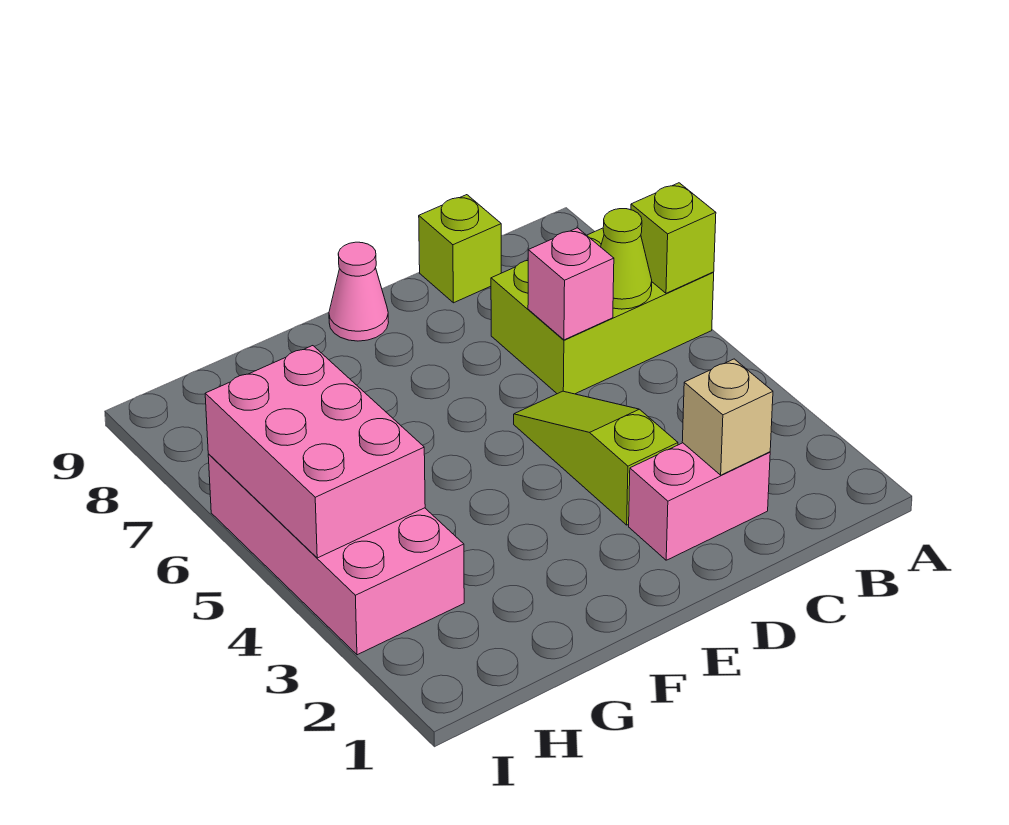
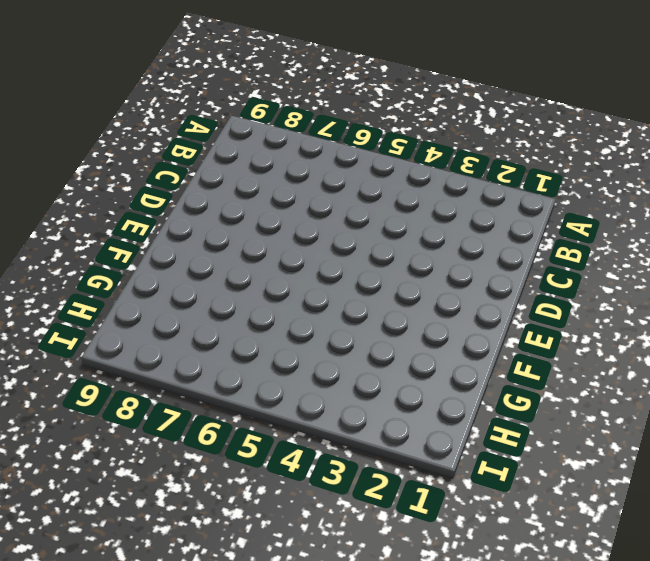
none -> lime 2x3 brick [491,228,714,394]
none -> pink 1x2 brick [629,443,770,560]

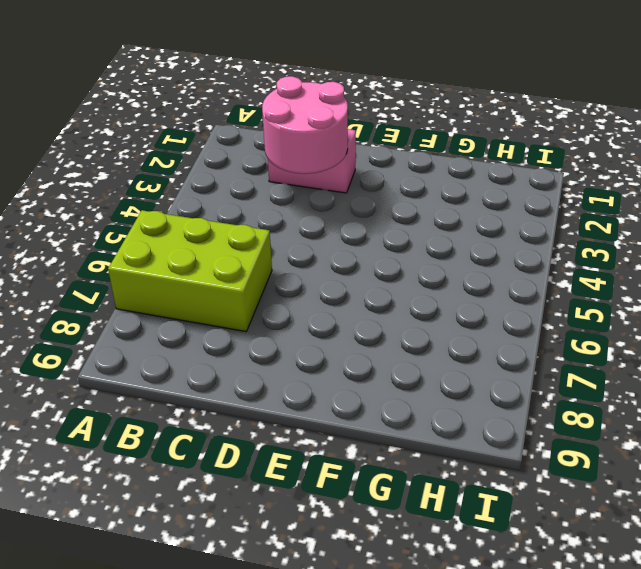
pink 2x2 round brick [262,76,348,174] -> tan 1x1 brick [682,359,773,475]
none -> lime 1x1 brick [419,195,501,303]
none -> lime 1x3 slope [514,391,678,525]

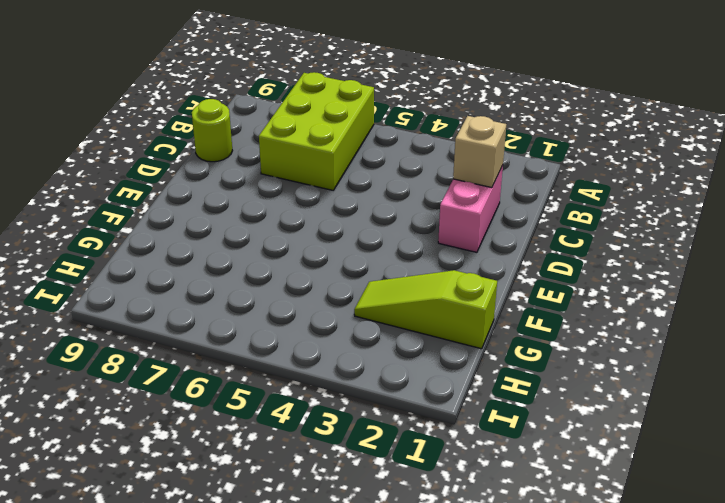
lime 1x1 round brick [192,99,233,162] -> lime 1x1 brick [419,195,501,303]
lime 1x3 slope [354,270,497,349] -> lime 1x3 slope moved to [514,391,678,525]
none -> pink 1x1 cone [329,242,389,341]
none -> pink 2x4 brick [208,454,464,655]

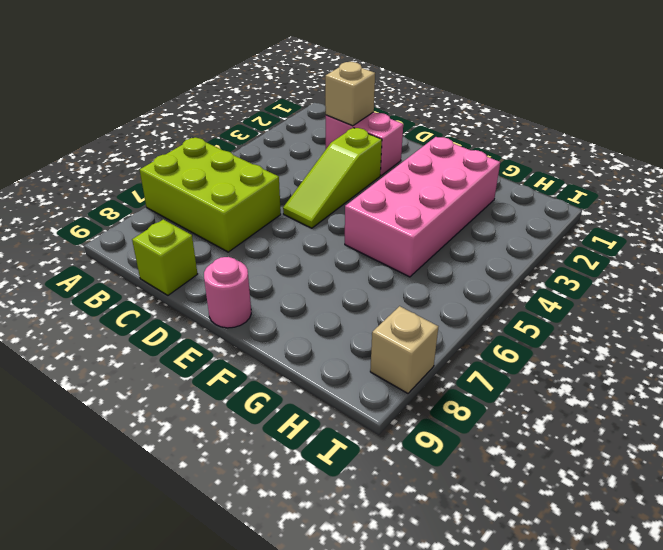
pink 1x1 round brick [204,257,251,328] -> pink 1x1 cone [329,242,389,341]
pink 2x4 brick [345,137,500,277] -> pink 2x4 brick moved to [208,454,464,655]
tan 1x1 brick [370,306,438,393] -> none
none -> lime 1x1 brick [631,183,716,293]
none -> lime 1x1 cone [601,209,652,309]

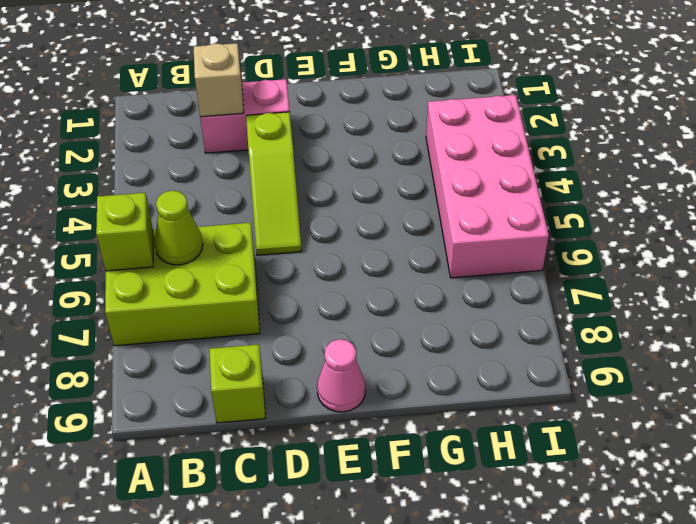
none -> pink 1x1 brick [528,228,614,340]
none -> pink 2x3 brick [205,346,425,558]

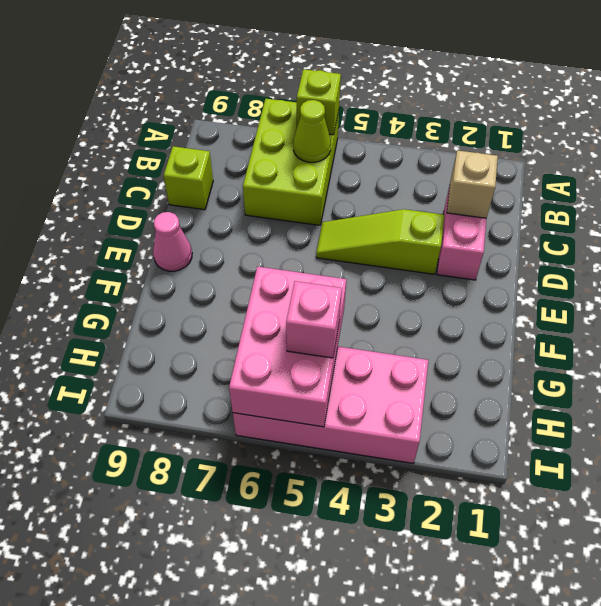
pink 2x3 brick [229,266,346,427] -> pink 2x3 brick turned to [205,346,425,558]
pink 1x1 brick [286,281,342,358] -> pink 1x1 brick moved to [528,228,614,340]

